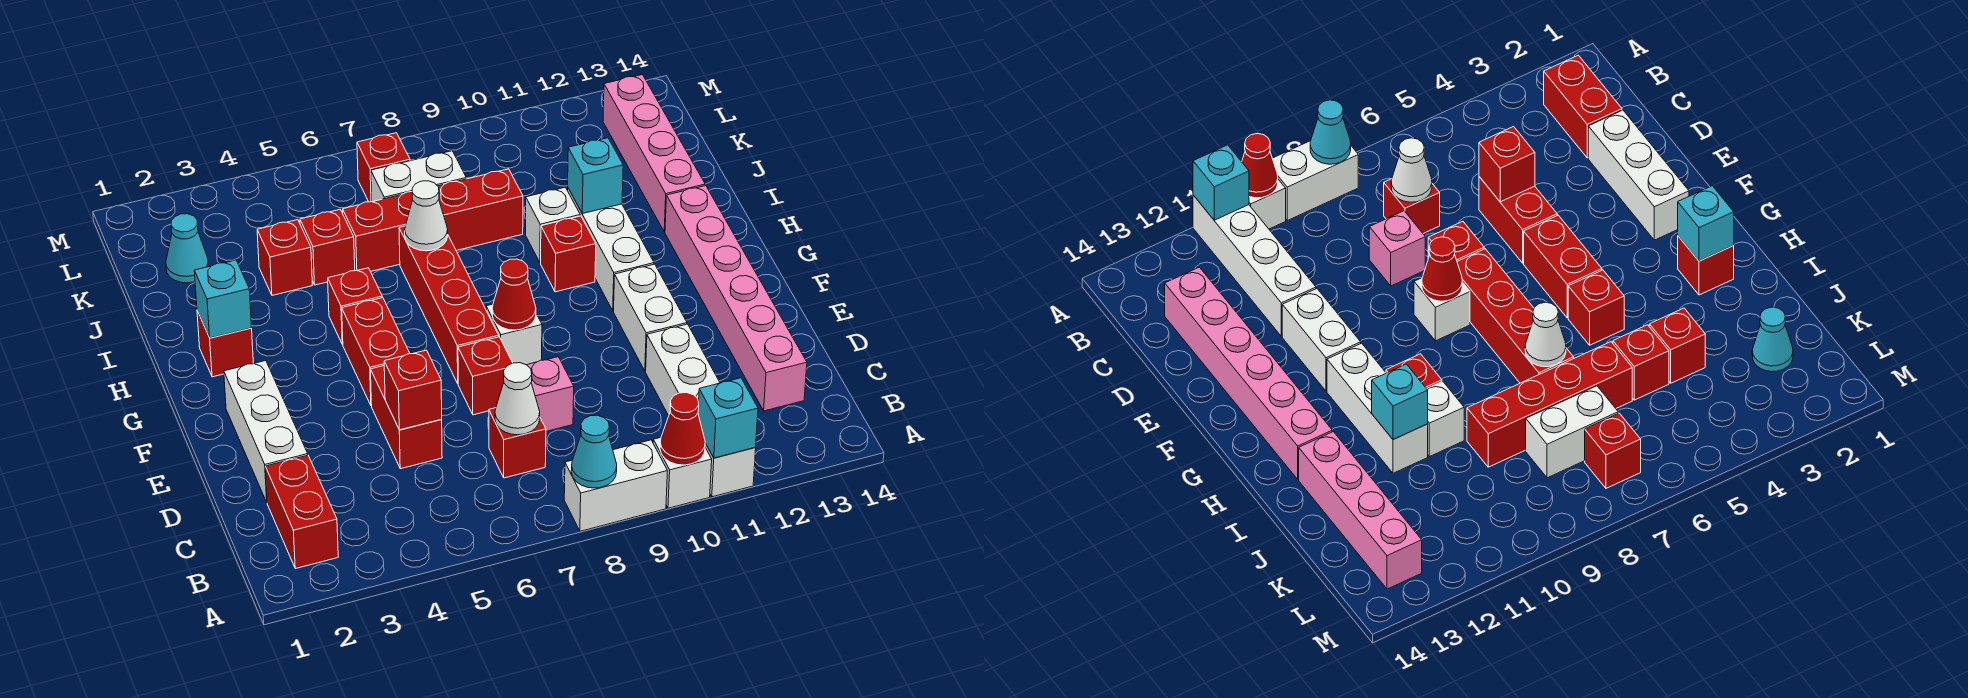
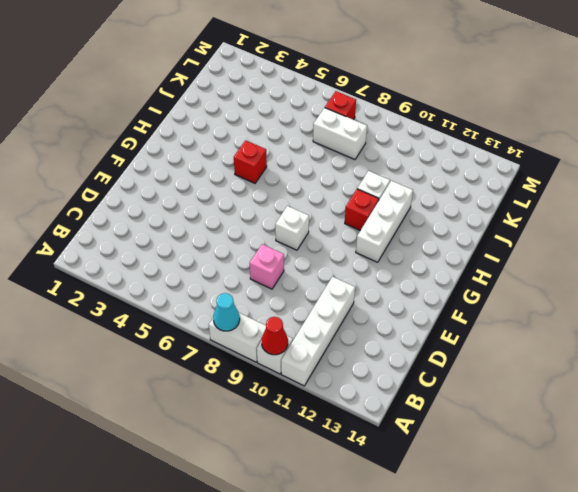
none -> red 1x2 brick [265,455,338,569]
none -> red 1x1 brick [489,408,546,478]
none -> pink 1x6 brick [665,186,807,411]
none -> white 1x3 brick [224,361,308,502]

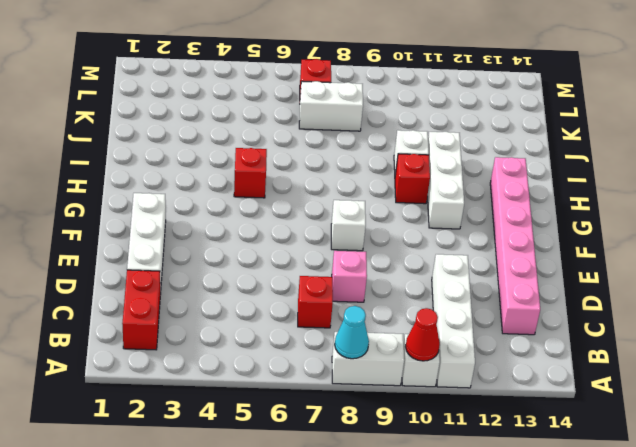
none -> red 1x2 brick [371,366,442,469]
none -> red 1x1 brick [458,337,512,415]
none -> white 1x2 brick [614,264,687,371]
none -> red 1x2 brick [342,298,410,406]

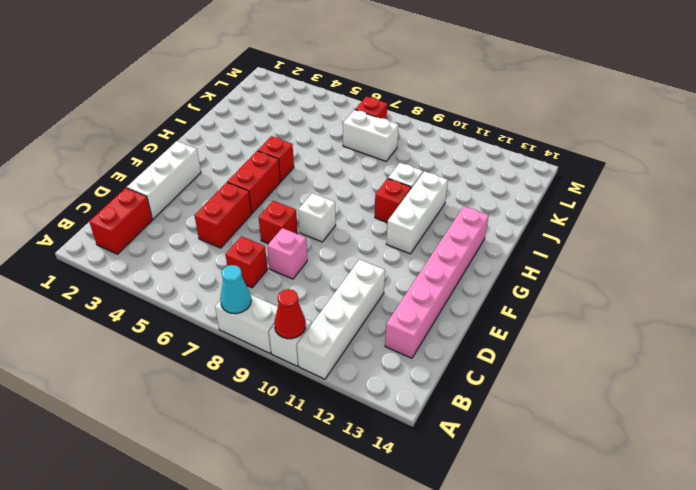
none -> white 1x2 brick [614,264,687,371]
none -> red 1x4 brick [399,226,499,383]
none -> red 1x1 brick [197,311,253,377]
none -> pink 1x4 brick [603,75,705,232]

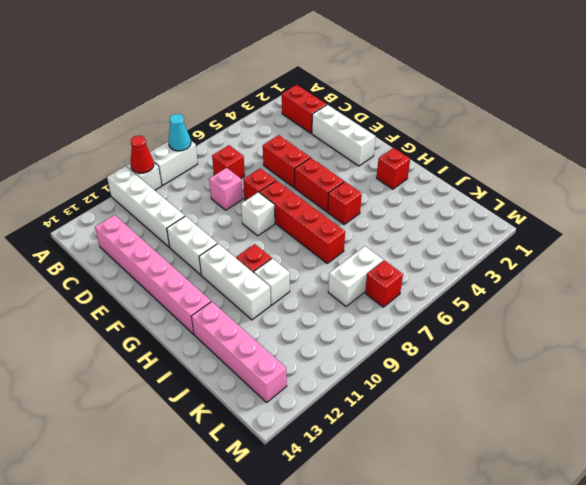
none -> red 1x1 brick [257,220,312,295]
none -> red 1x1 brick [300,210,355,285]
none -> red 1x4 brick [343,169,523,271]
none -> cyan 1x1 cone [166,214,209,283]

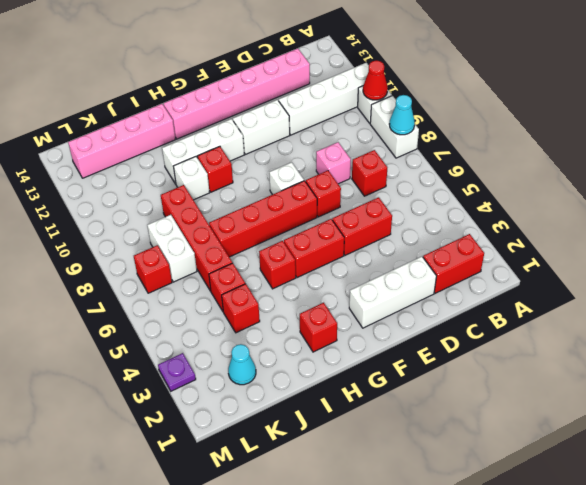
purple 1x1 plate [158,353,196,391] -> none
none -> cyan 1x1 brick [698,378,758,458]
none -> white 1x1 cone [495,363,540,435]
none -> red 1x1 brick [384,350,442,430]
none -> red 1x1 cone [492,259,536,330]

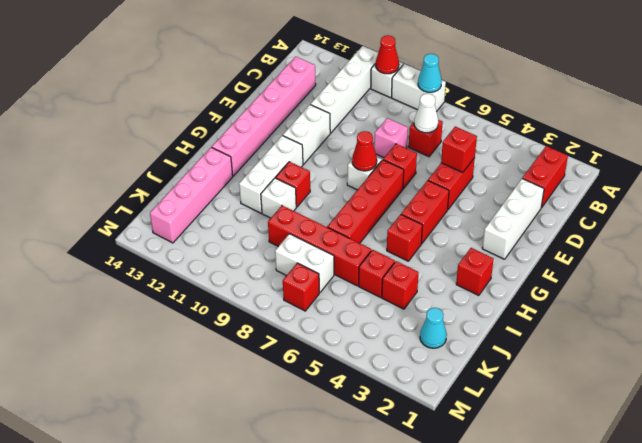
none -> cyan 1x1 brick [698,378,758,458]
none -> cyan 1x1 brick [194,260,252,338]
none -> white 1x1 cone [405,181,448,251]
none -> cyan 1x1 brick [568,138,623,214]

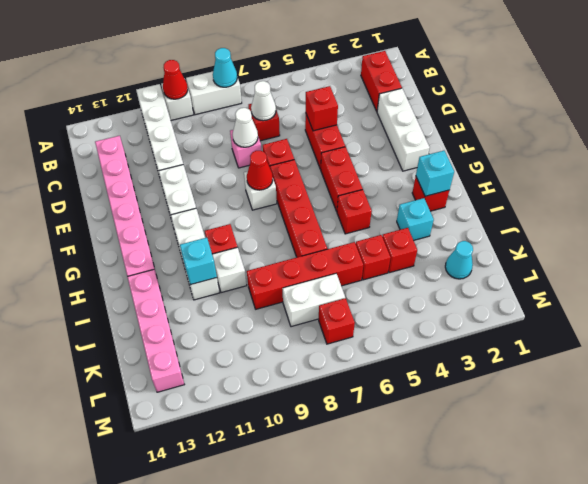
white 1x1 cone [233,108,258,147] -> white 1x1 cone moved to [405,181,448,251]
cyan 1x1 brick [397,198,434,240] -> cyan 1x1 brick moved to [698,378,758,458]

